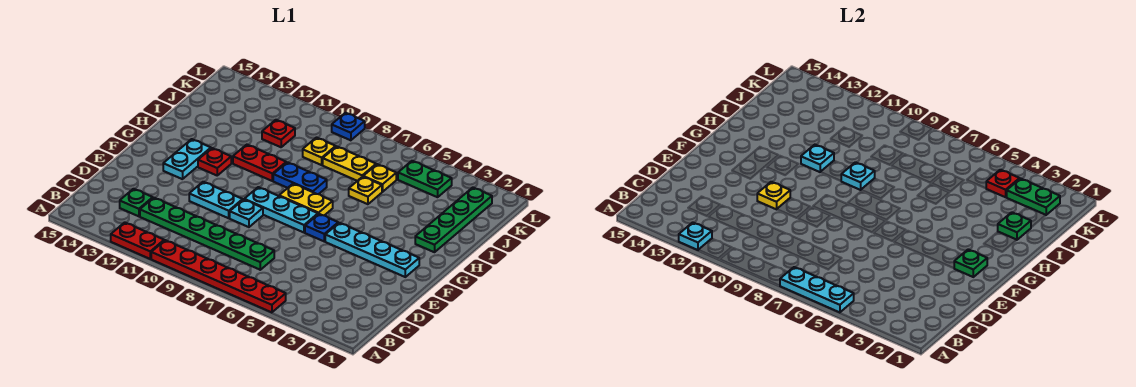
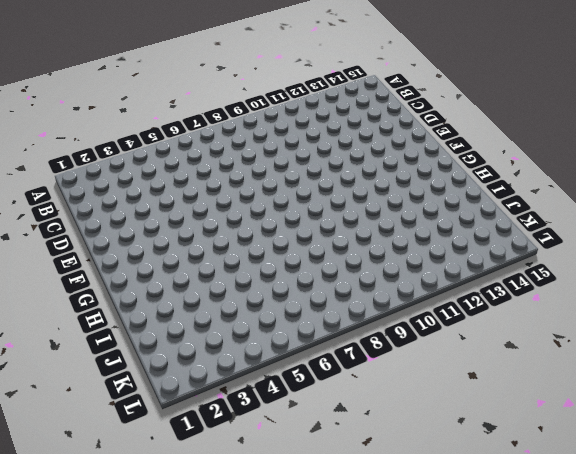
none -> red 1x6 plate [151,240,286,312]
none -> red 1x2 plate [111,222,164,259]
none -> green 1x6 plate [140,198,274,270]
none -> green 1x1 plate [120,189,153,216]

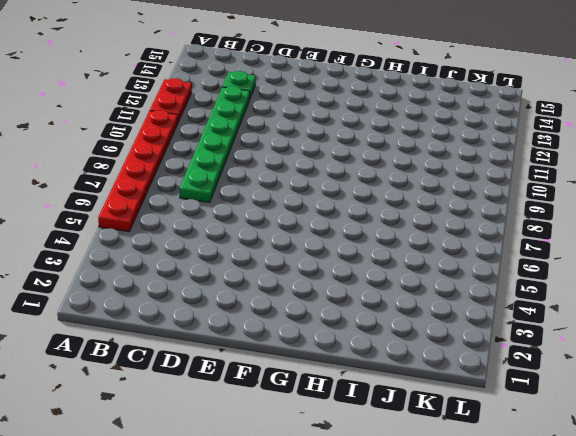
none -> cyan 1x1 plate [230,200,263,227]
none -> cyan 1x2 plate [189,182,243,218]
none -> cyan 1x4 plate [325,223,419,277]
none -> blue 1x1 plate [305,214,338,241]

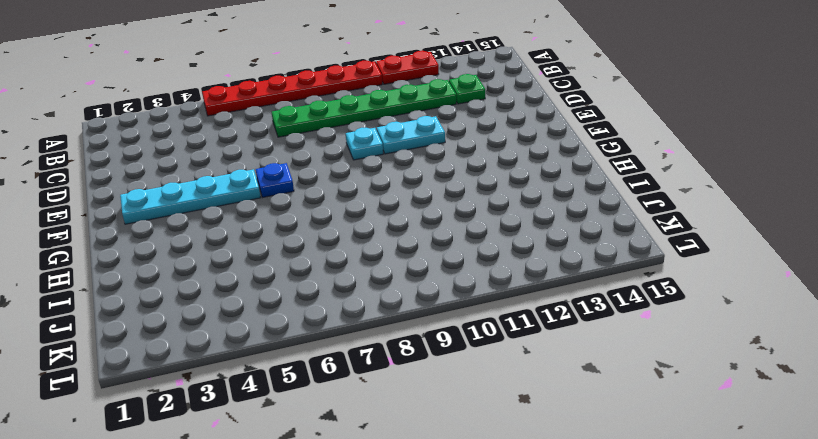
none -> cyan 1x3 plate [244,187,318,232]
none -> cyan 1x2 plate [163,139,211,179]
none -> yellow 1x2 plate [279,184,333,215]
none -> red 1x1 plate [198,148,231,175]

